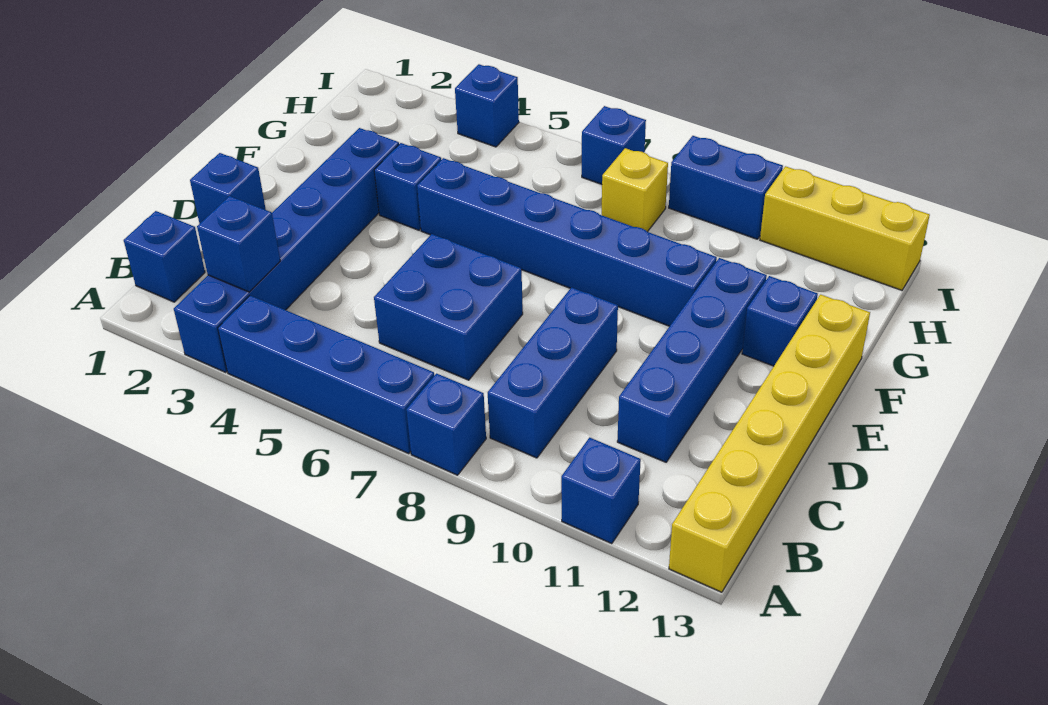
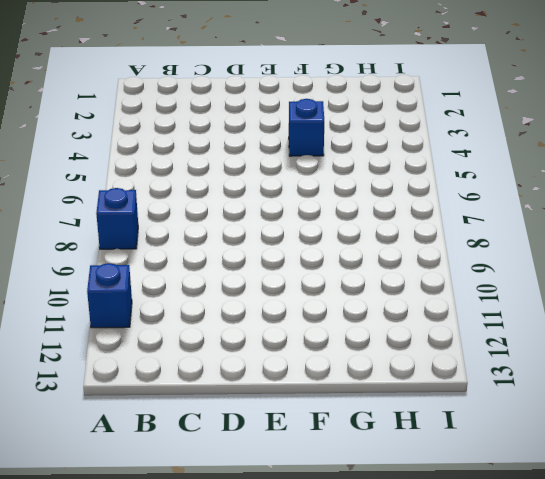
none -> blue 1x6 brick [174,128,399,372]
none -> blue 1x4 brick [218,295,434,454]
none -> yellow 1x6 brick [669,295,870,592]

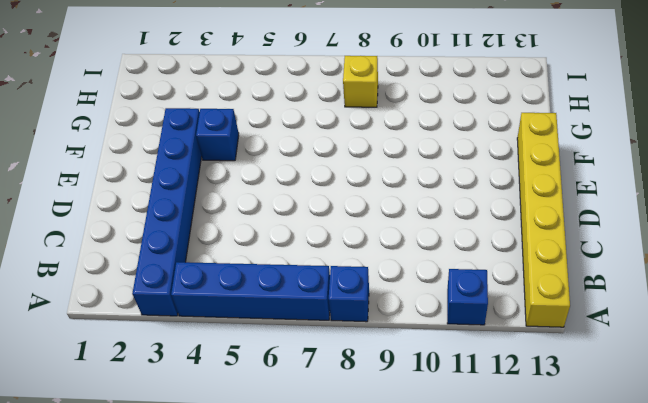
none -> blue 1x1 brick [124,211,205,302]
none -> blue 1x3 brick [488,287,618,458]
none -> blue 2x2 brick [374,234,523,380]

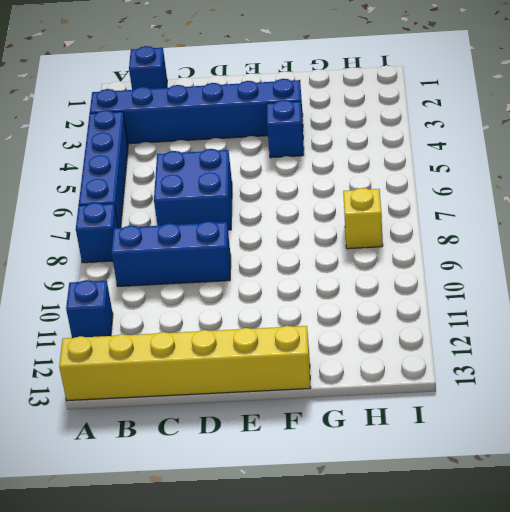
none -> blue 1x4 brick [617,258,767,462]
none -> blue 1x1 brick [190,153,266,224]
none -> blue 1x6 brick [417,158,717,326]

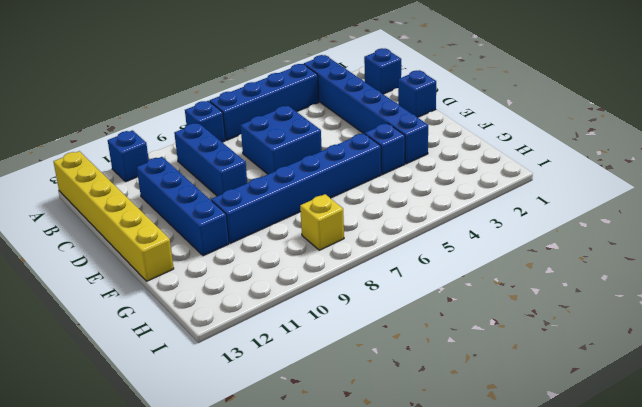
none -> blue 1x1 brick [742,276,818,366]
none -> blue 1x1 brick [455,64,519,147]
none -> blue 1x1 brick [582,106,646,184]

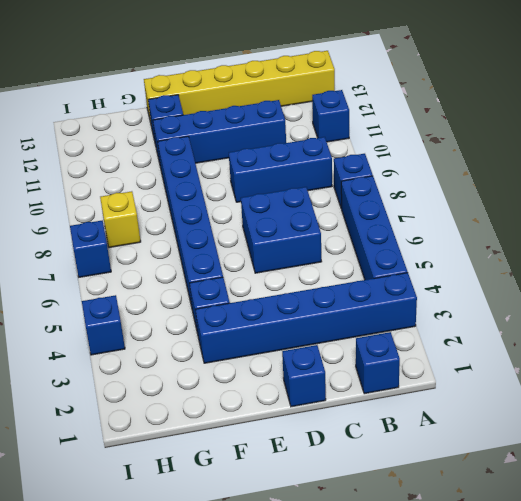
none -> blue 1x2 brick [669,136,783,239]
none -> yellow 1x3 brick [760,166,930,290]
none -> blue 1x1 brick [197,196,280,292]

